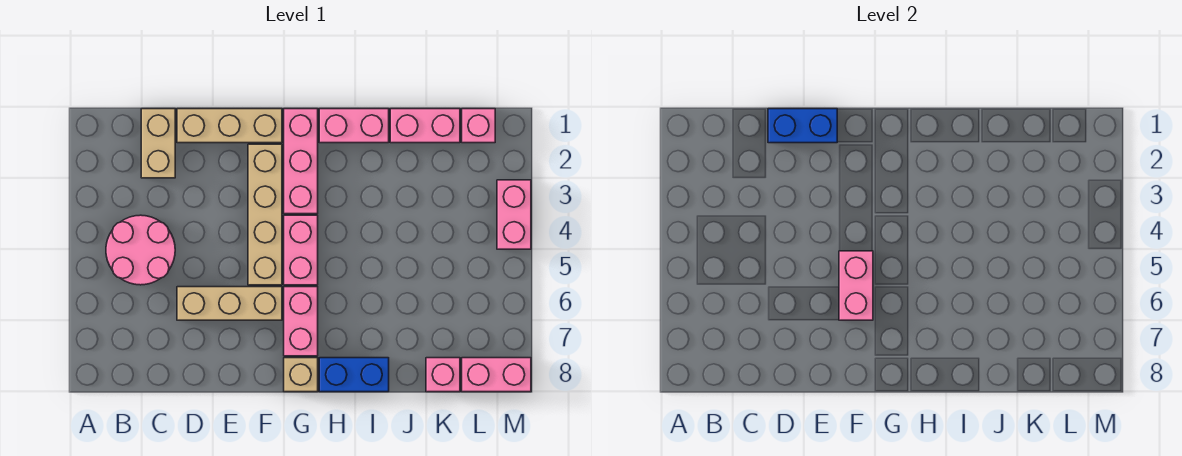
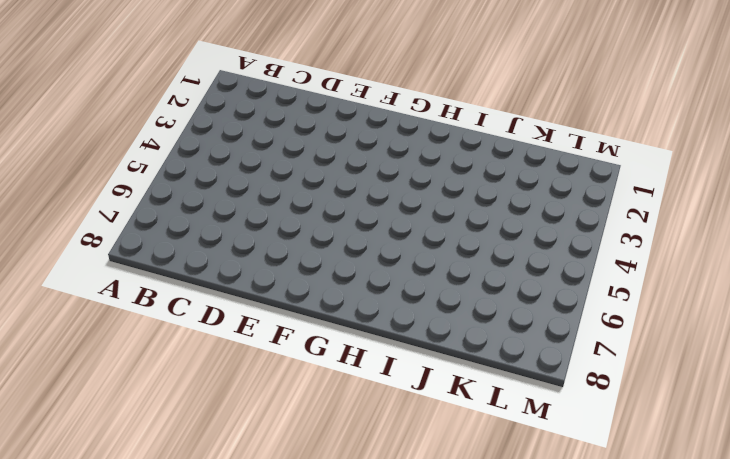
none -> pink 2x2 round brick [106,215,175,285]
none -> tan 1x2 brick [141,109,175,178]
none -> tan 1x3 brick [177,109,282,143]

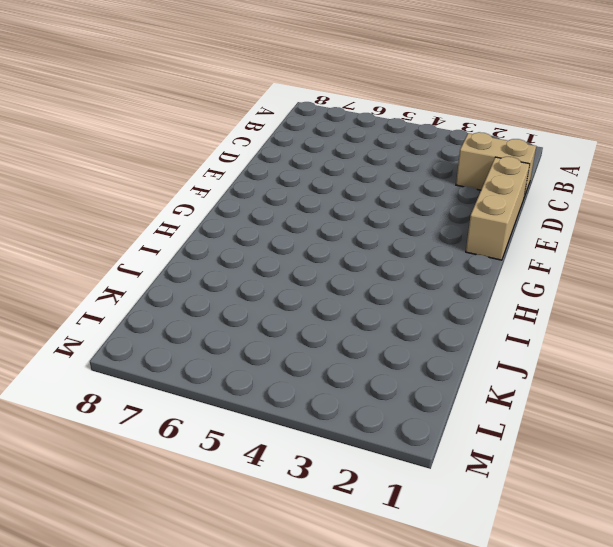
none -> pink 2x2 round brick [106,215,175,285]
none -> tan 1x3 brick [177,287,282,320]
none -> tan 1x4 brick [248,144,282,285]

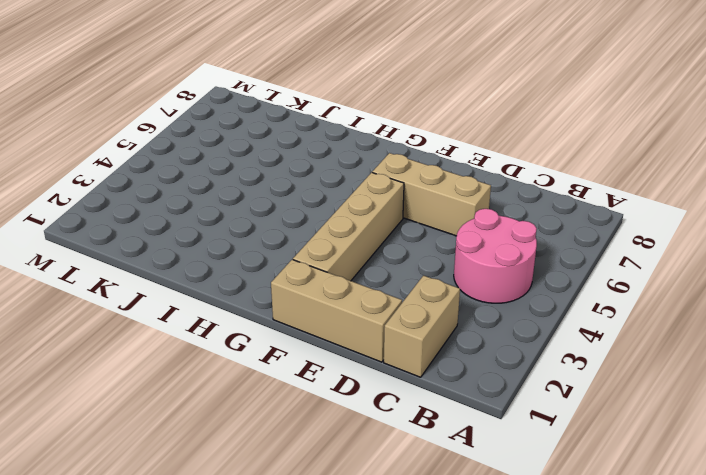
none -> pink 1x3 brick [284,109,318,214]
none -> pink 1x2 brick [284,215,318,285]
none -> pink 1x2 brick [284,287,318,356]

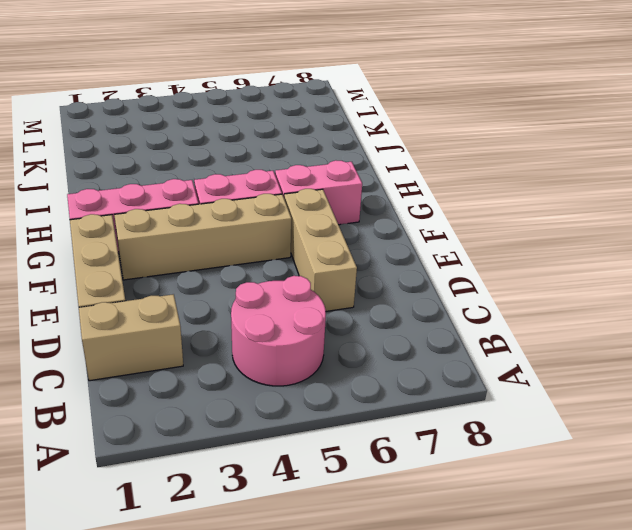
none -> tan 1x1 brick [284,358,318,392]
none -> pink 1x2 brick [319,109,389,143]
none -> blue 1x2 brick [319,358,389,392]

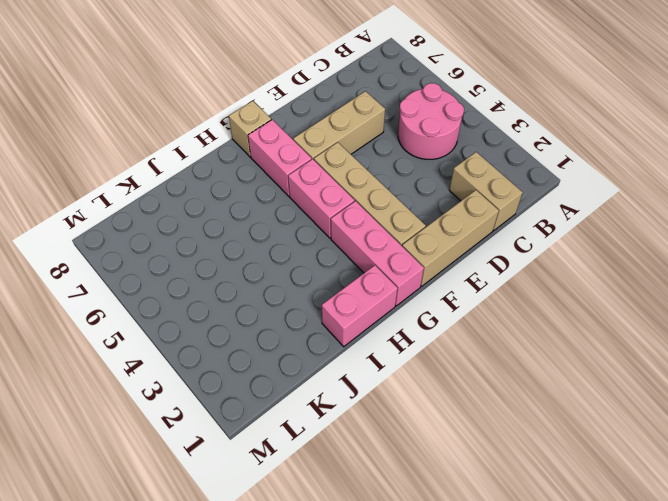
none -> blue 1x2 brick [319,358,389,392]
none -> pink 1x2 brick [390,109,460,143]
none -> pink 1x1 brick [426,358,460,392]

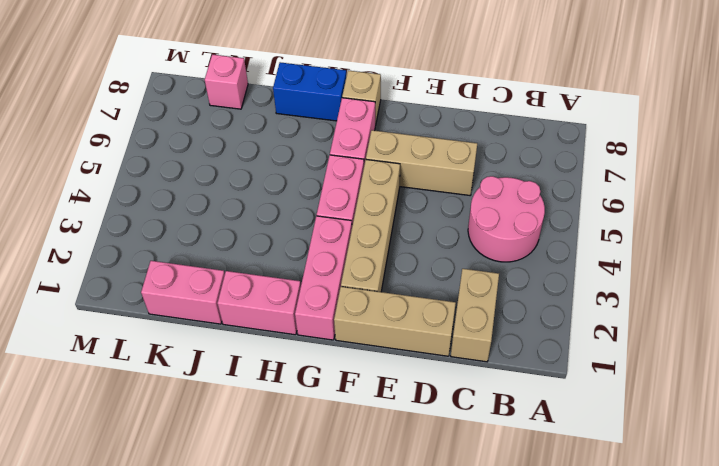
none -> pink 1x1 brick [462,109,495,143]
none -> pink 1x2 brick [462,358,531,392]
none -> pink 1x2 brick [497,180,531,249]

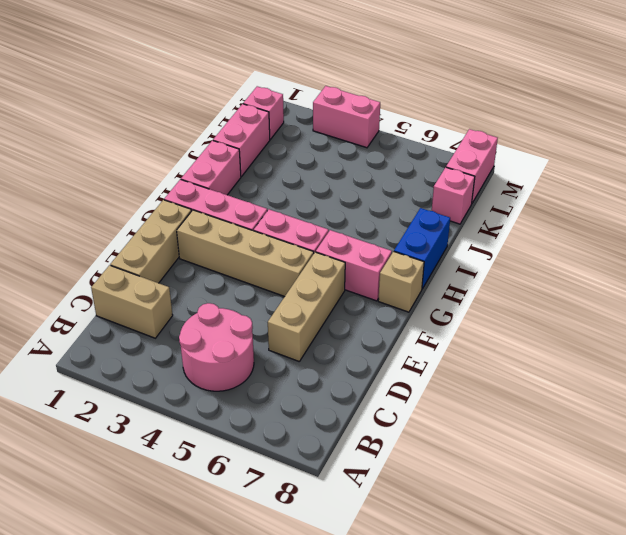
none -> blue 1x2 brick [768,109,837,143]
none -> pink 1x2 brick [839,251,873,320]

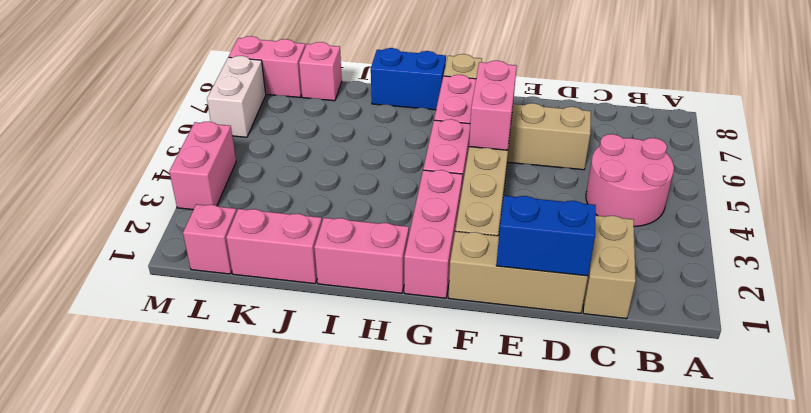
white 1x2 brick [207,56,266,137] -> none

